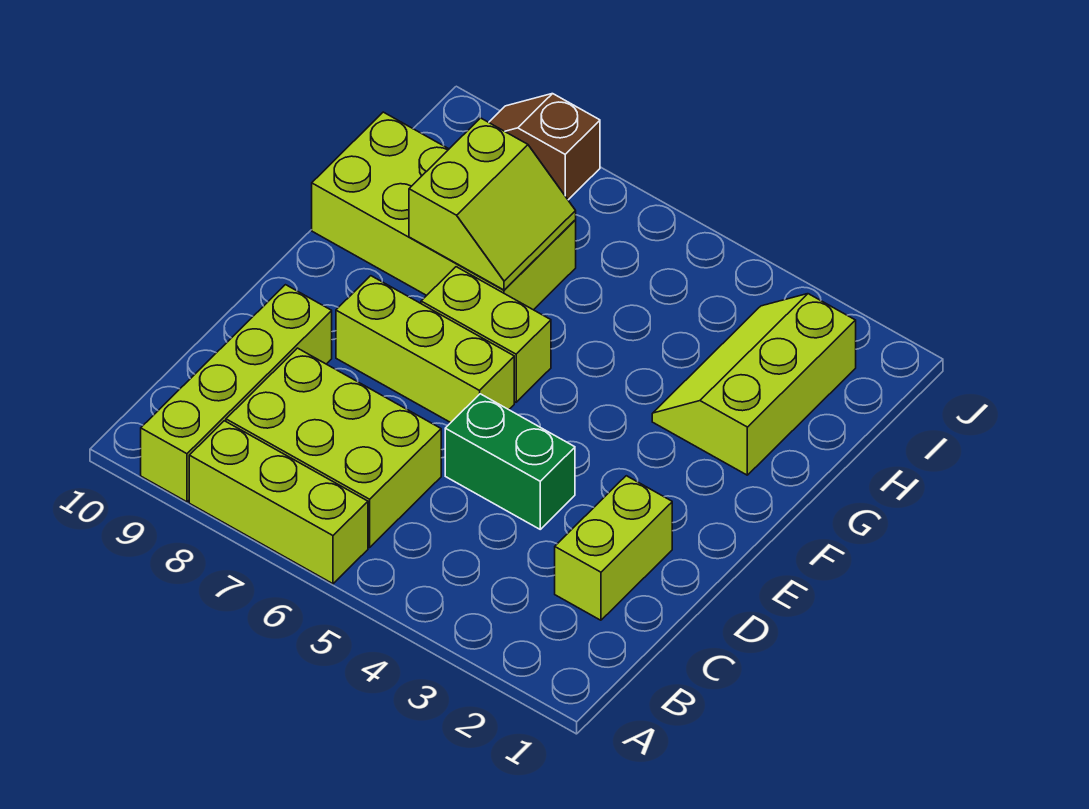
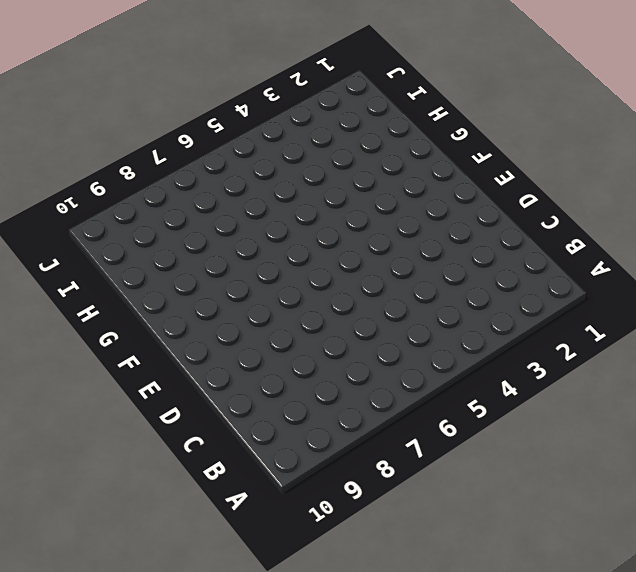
none -> lime 1x3 brick [189,421,368,584]
none -> lime 1x4 brick [141,285,332,502]

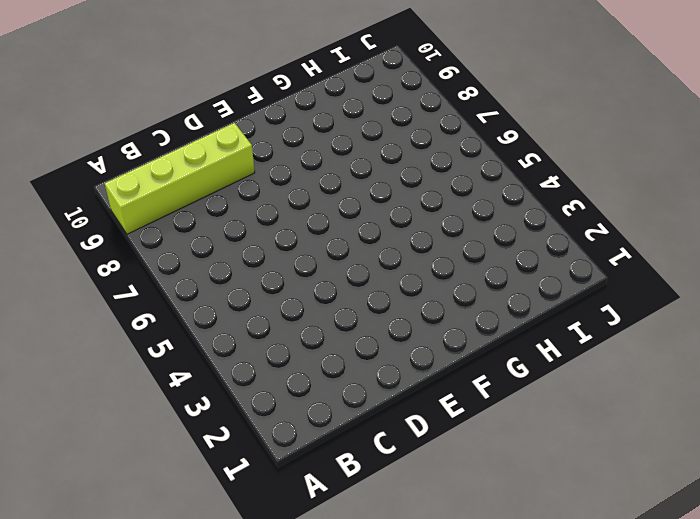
none -> lime 1x3 brick [189,421,368,584]
none -> lime 2x3 brick [226,348,441,547]

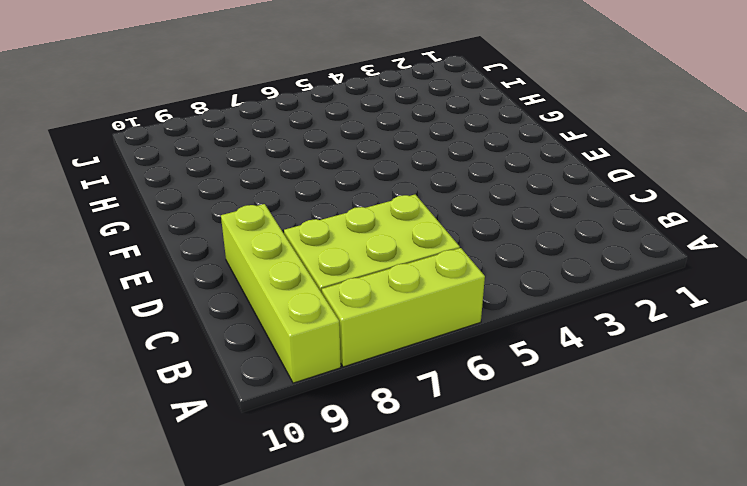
none -> lime 1x2 brick [555,476,672,620]
none -> green 1x2 brick [445,394,575,529]

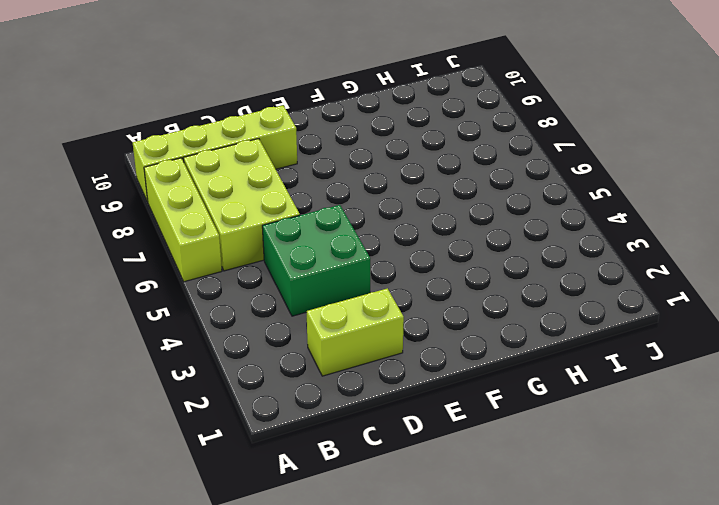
green 2x2 brick [262,205,370,316] -> green 1x2 brick [445,394,575,529]
none -> lime 1x3 brick [336,276,514,423]
none -> lime 1x2 brick [421,267,551,402]

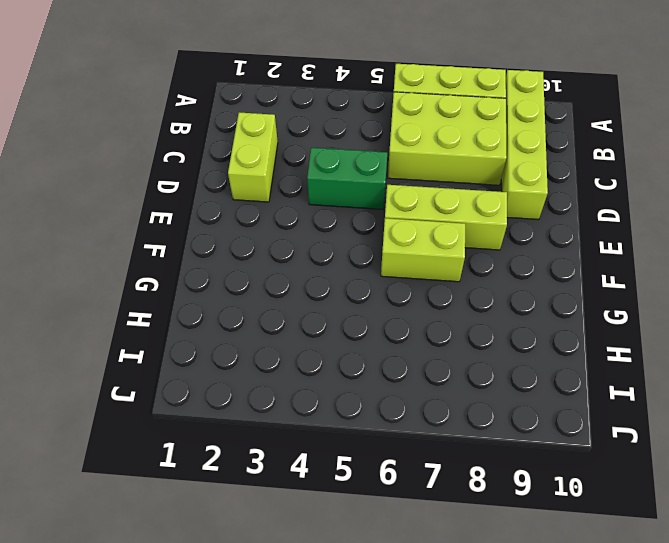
none -> lime 2x3 slope [652,294,856,475]
none -> lime 2x4 brick [312,112,576,310]

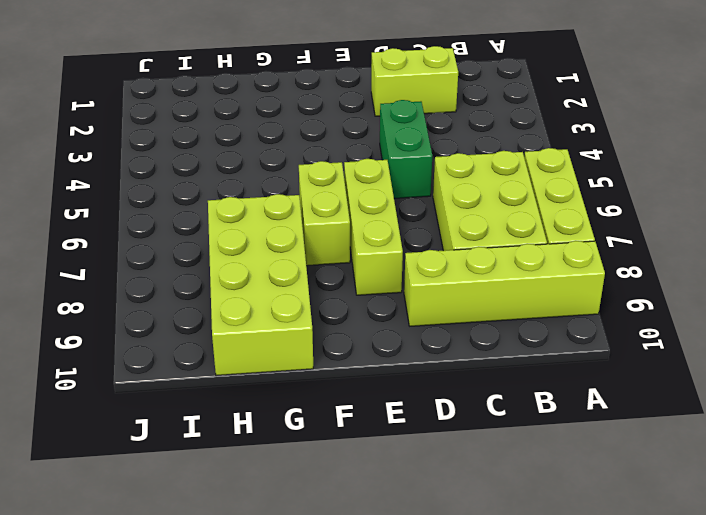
none -> lime 2x3 slope [652,294,856,475]
none -> brown 1x2 slope [489,94,600,200]

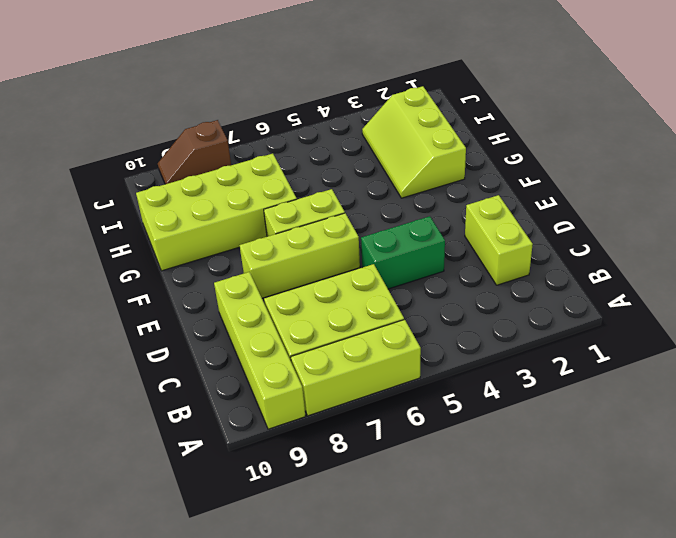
none -> lime 2x2 slope [409,118,576,290]

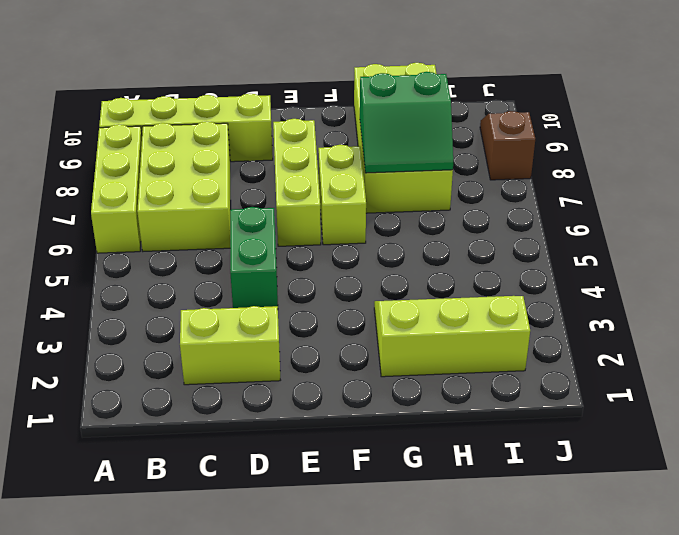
green 2x2 slope [360,72,453,173] -> lime 2x2 slope [409,118,576,290]

